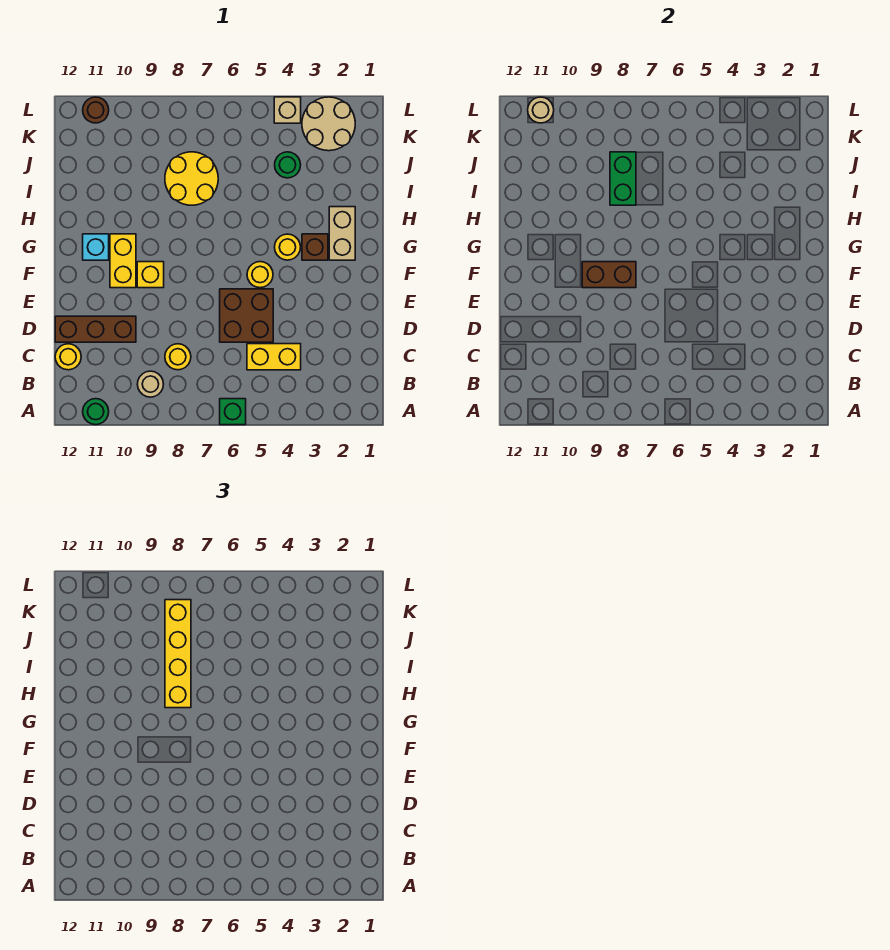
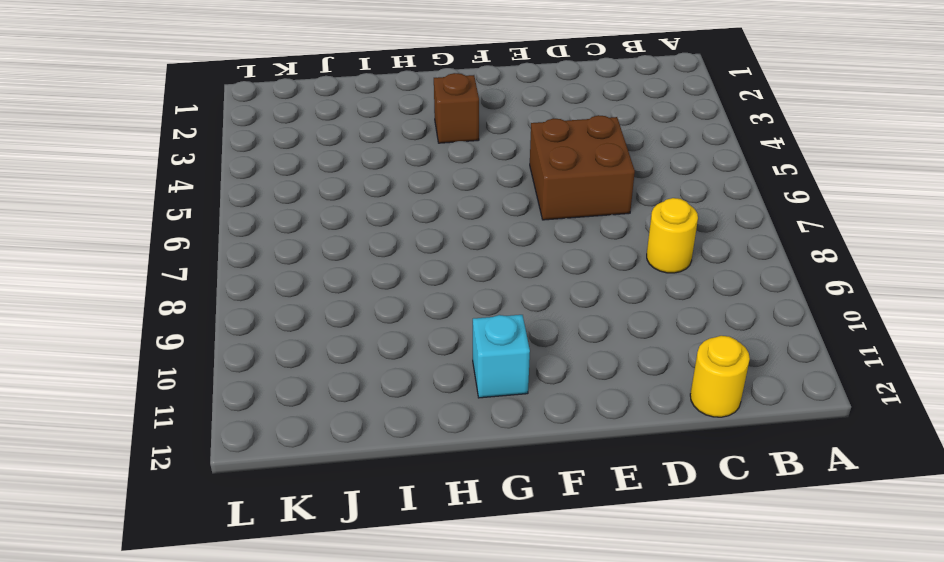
none -> green 1x1 brick [220,399,246,425]
none -> green 1x1 round brick [83,399,109,425]
none -> tan 1x1 round brick [137,371,163,397]

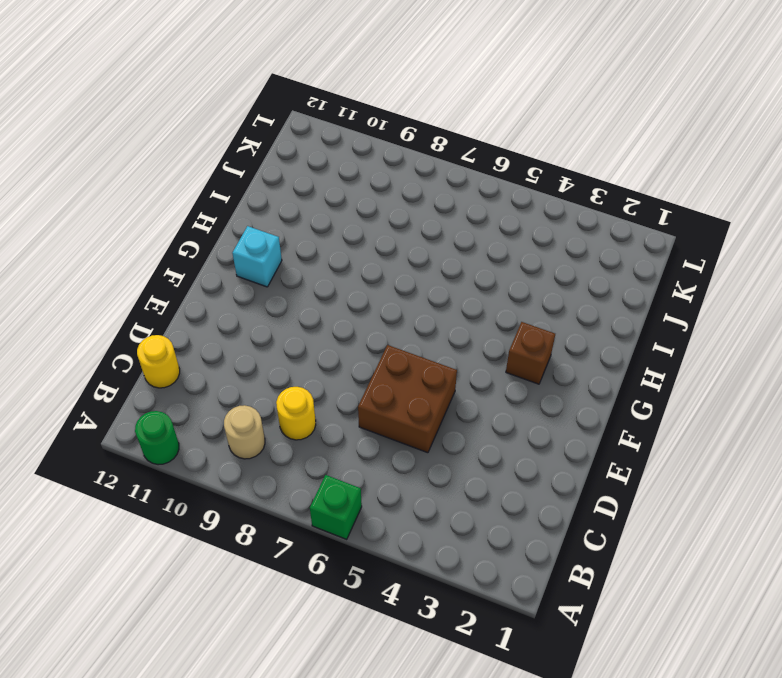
none -> yellow 1x2 brick [247,344,301,370]
none -> brown 1x3 brick [55,316,136,342]
none -> yellow 1x1 round brick [247,262,273,288]

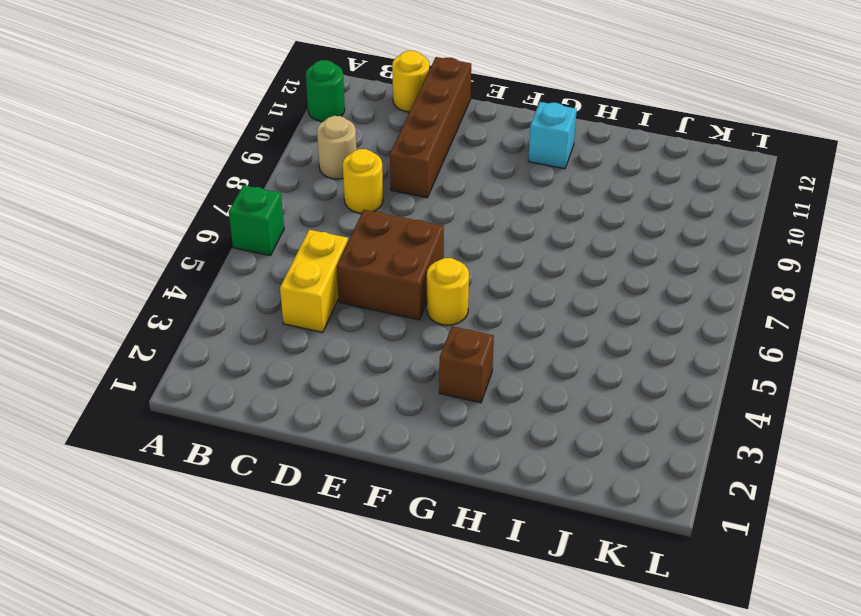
brown 1x4 brick [390,57,471,198] -> brown 1x3 brick [55,316,136,342]
none -> yellow 1x1 brick [137,262,164,288]
none -> yellow 1x2 brick [110,234,136,288]
none -> tan 1x2 brick [329,207,355,260]

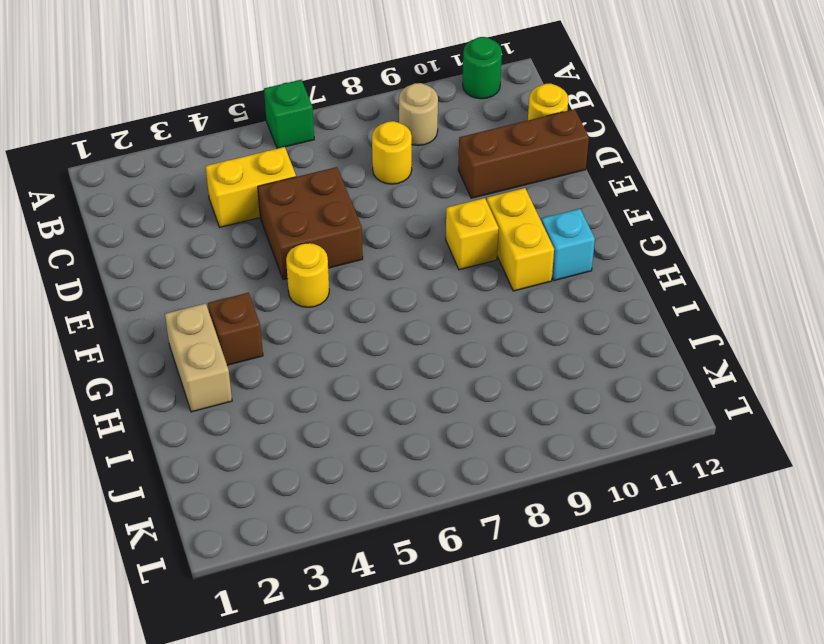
none -> yellow 1x1 round brick [275,234,301,260]
none -> yellow 2x2 round brick [165,152,218,205]
none -> green 1x1 round brick [275,152,301,178]

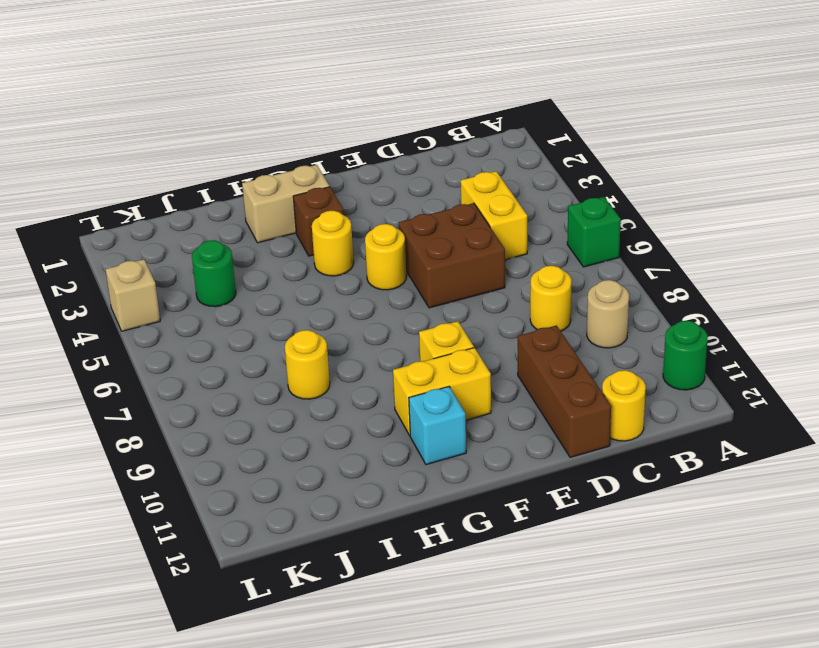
yellow 1x1 round brick [285,330,330,399] -> yellow 2x2 round brick [165,152,218,205]
none -> tan 2x2 round brick [302,97,355,151]
none -> brown 1x1 round brick [83,97,109,123]
none -> brown 1x2 brick [582,262,636,288]

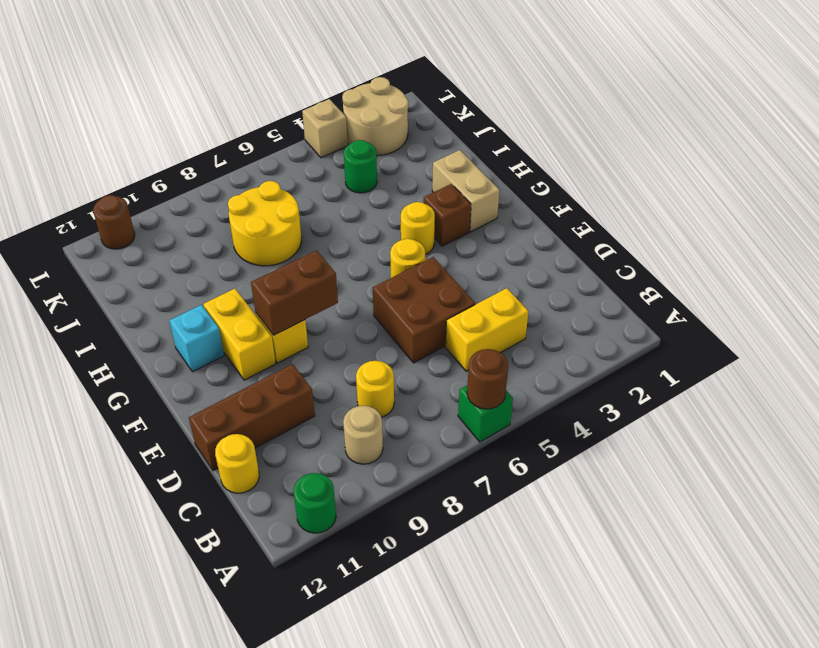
brown 1x1 round brick [467,349,508,409] -> none
none -> green 1x2 brick [610,152,636,205]
none -> tan 1x1 round brick [528,97,554,123]
none -> yellow 1x4 brick [165,600,191,708]

